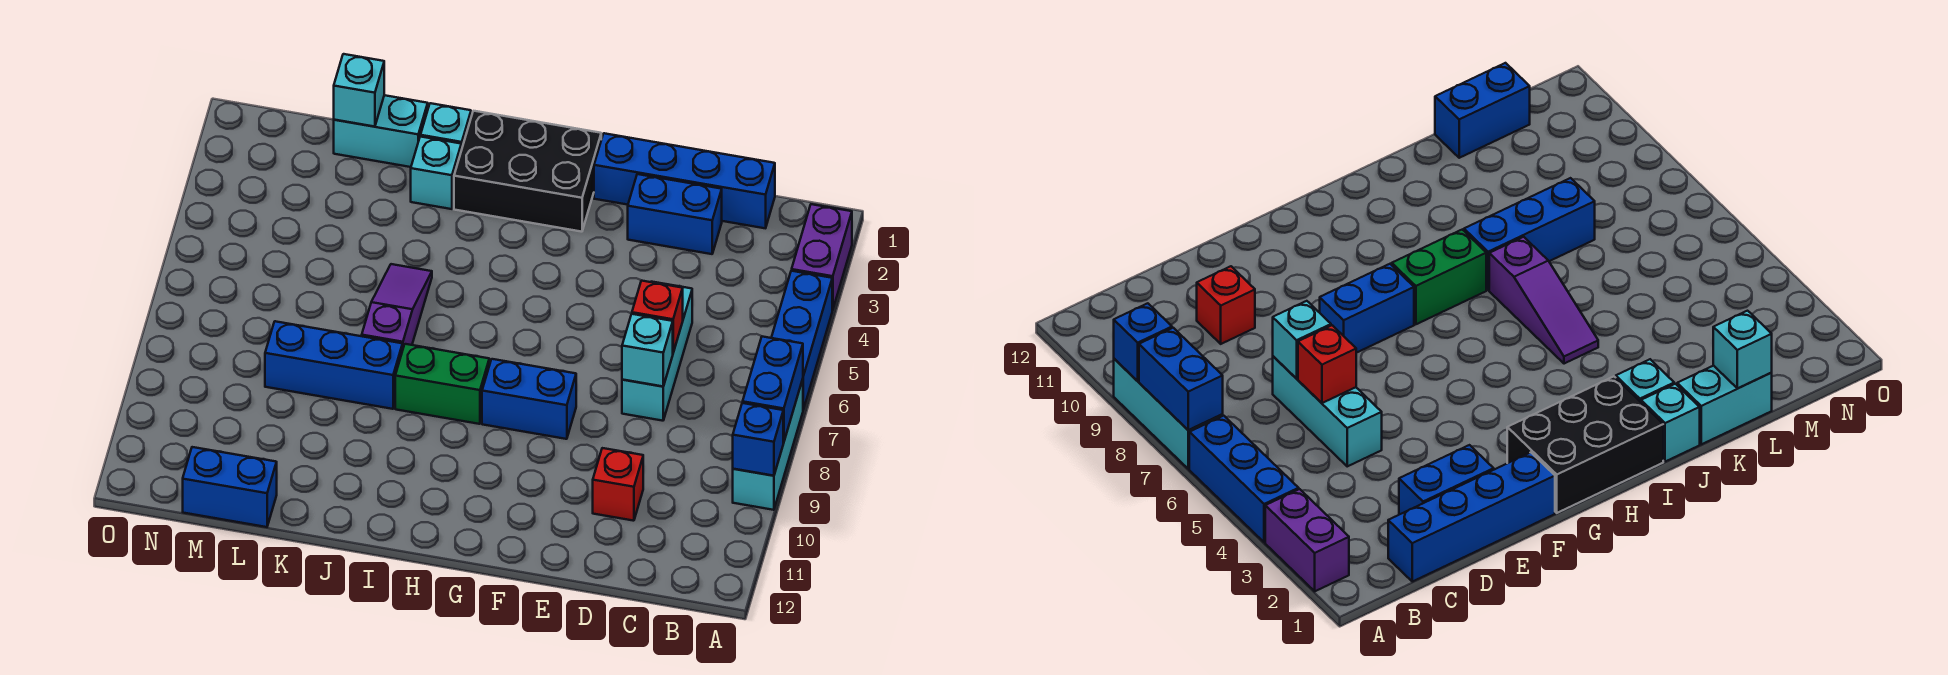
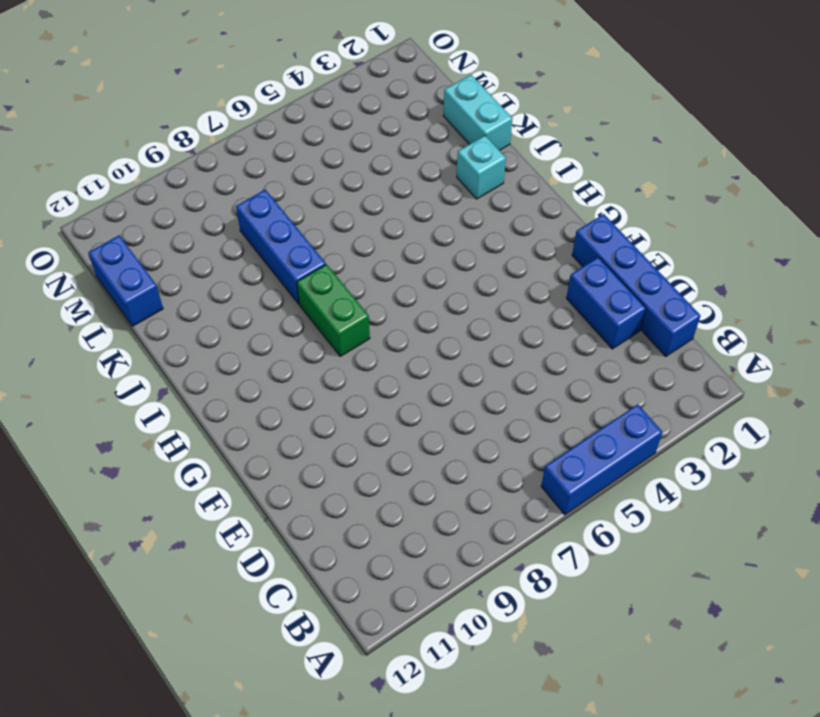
none -> purple 1x2 brick [792,204,852,310]
none -> cyan 1x3 brick [733,379,803,510]
none -> cyan 1x3 brick [622,282,692,421]

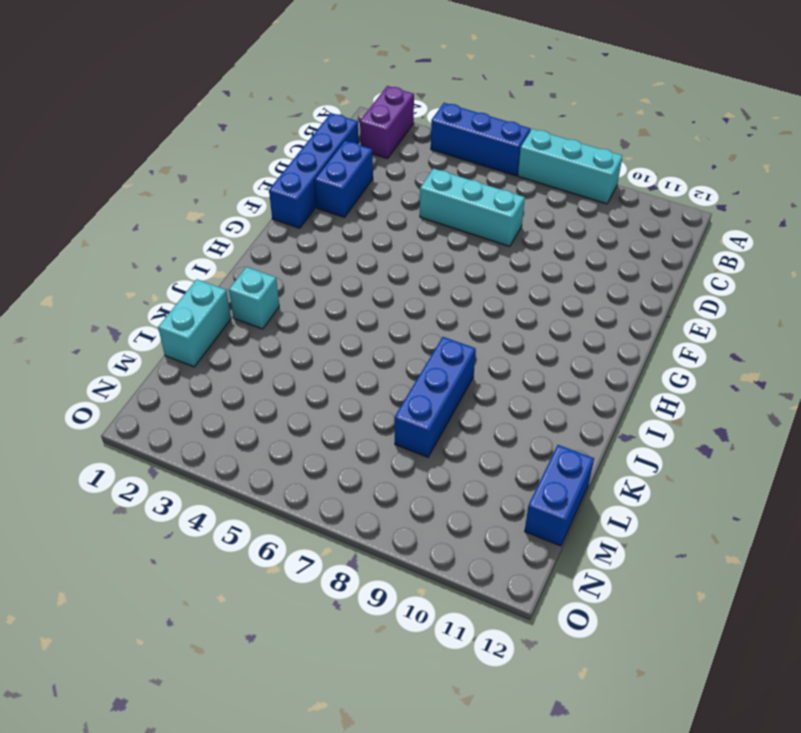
purple 1x2 brick [360,86,414,159] -> purple 1x2 brick turned to [792,204,852,310]
none -> red 1x1 brick [593,448,643,521]
none -> blue 1x2 brick [482,359,576,439]
none -> black 2x3 brick [454,111,601,232]

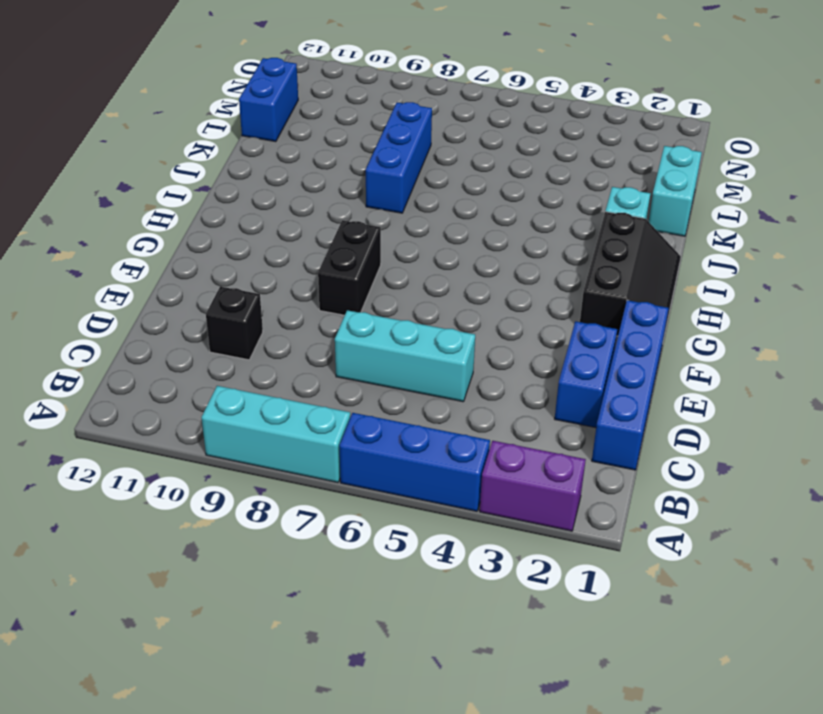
black 1x1 brick [206,287,263,360] -> red 1x1 brick [593,448,643,521]
black 1x2 brick [318,220,381,315] -> blue 1x2 brick [482,359,576,439]
black 2x3 slope [580,212,681,339] -> black 2x3 brick [454,111,601,232]
none -> green 1x2 brick [395,344,489,424]
none -> cyan 1x1 brick [420,103,471,150]
none -> purple 1x3 slope [362,264,432,348]

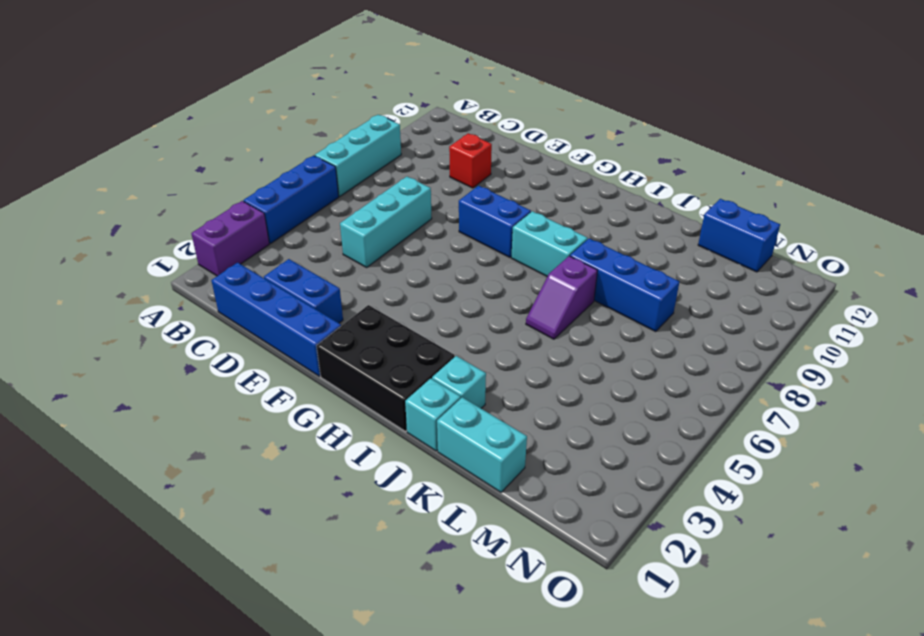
cyan 1x2 brick [511,211,588,276] -> green 1x2 brick [395,344,489,424]
purple 1x2 slope [526,256,598,339] -> purple 1x3 slope [362,264,432,348]
none -> blue 1x2 brick [743,337,803,442]
none -> blue 1x1 brick [733,403,783,476]
none -> red 1x1 brick [632,281,683,352]

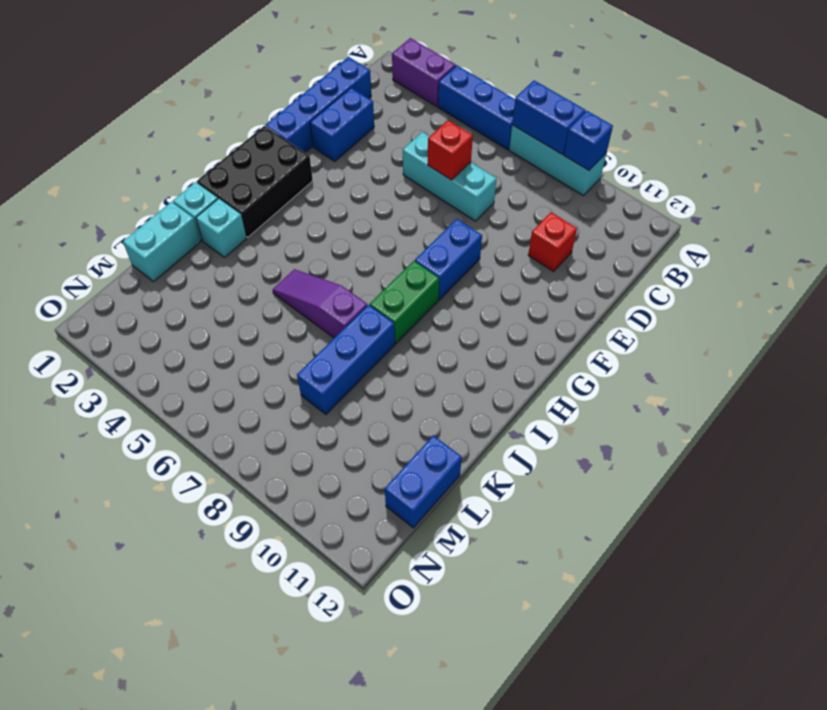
none -> cyan 1x1 brick [622,314,673,386]
none -> cyan 1x1 brick [334,54,384,127]

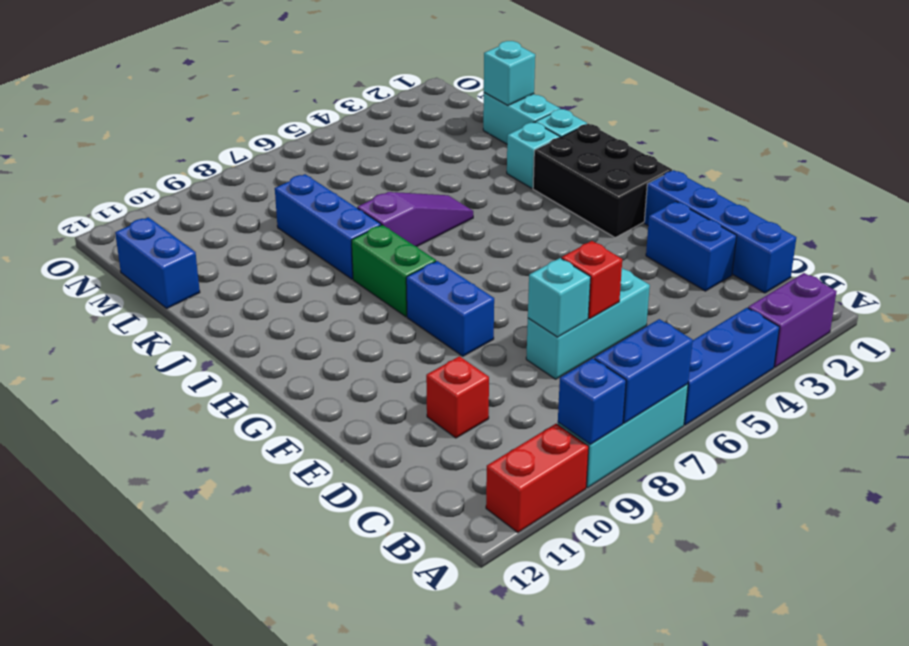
red 1x2 brick [486,424,589,533] -> none

